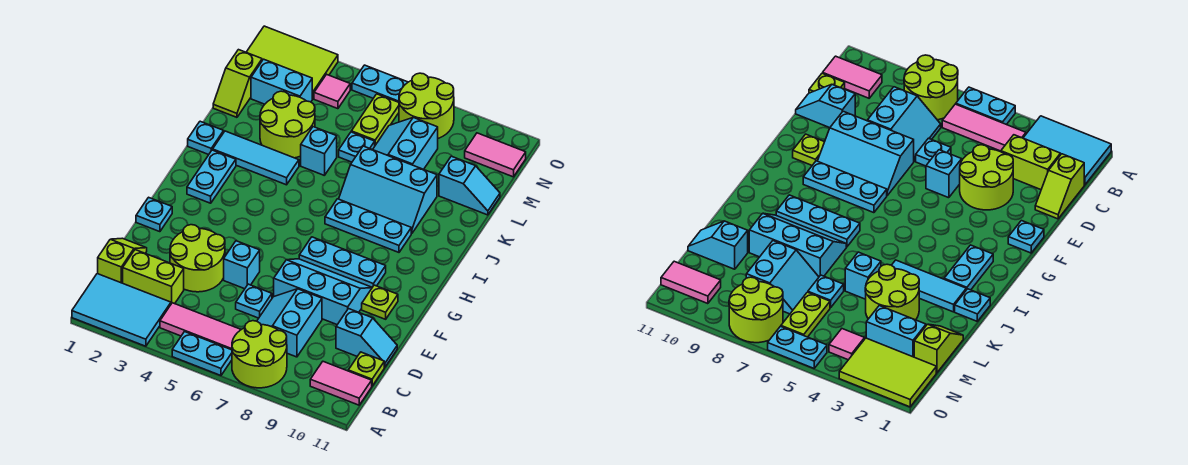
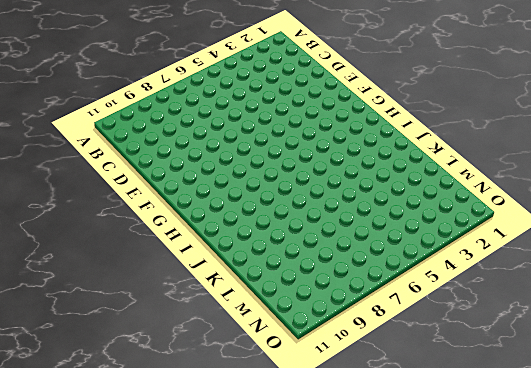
none -> cyan 2x3 tile [72,274,171,346]
none -> cyan 1x2 plate [172,332,232,375]
none -> lime 2x2 round brick [232,321,287,388]
none -> pink 1x3 tile [160,303,241,350]

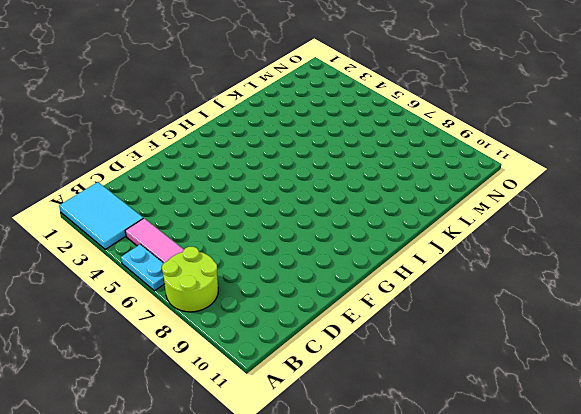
none -> pink 1x2 tile [310,362,372,405]
none -> lime 1x2 slope [98,238,147,283]
none -> lime 1x2 brick [123,250,184,304]
none -> cyan 2x2 slope [257,289,322,357]

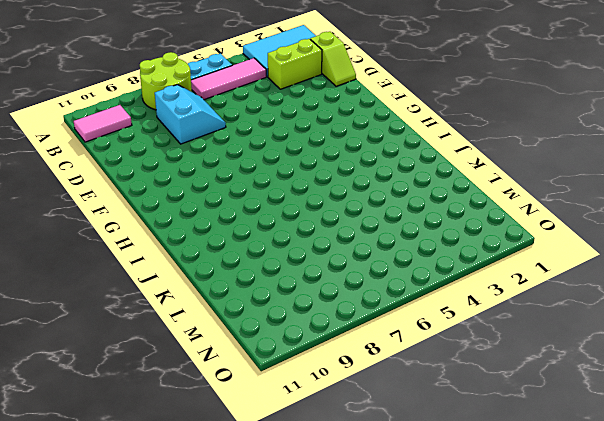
none -> lime 1x1 plate [348,352,384,386]
none -> lime 2x2 round brick [170,225,225,292]
none -> cyan 1x1 plate [236,284,272,318]
none -> cyan 1x2 slope [336,309,397,367]

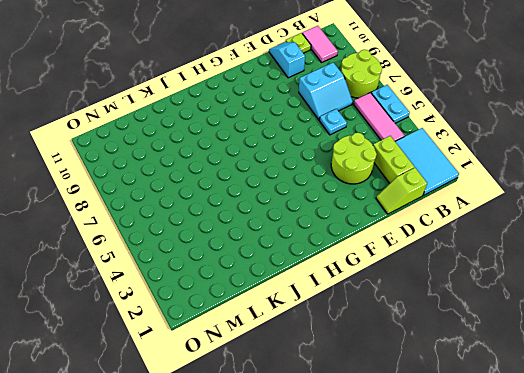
none -> cyan 1x1 brick [224,241,260,289]
none -> cyan 2x3 slope [274,259,372,325]
none -> cyan 1x1 plate [136,197,172,232]
none -> lime 1x1 plate [362,285,398,319]

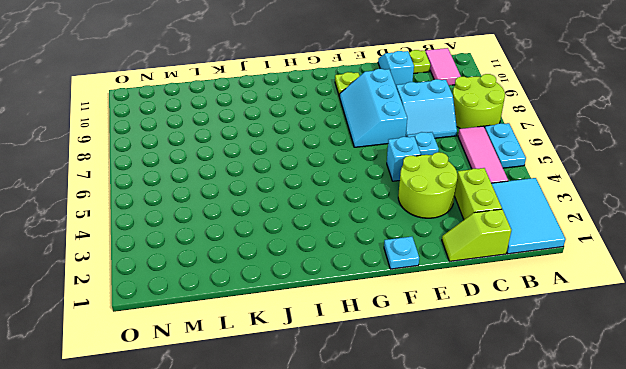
none -> cyan 1x3 plate [299,237,386,287]
none -> cyan 1x2 plate [187,150,236,203]
none -> cyan 1x3 plate [325,199,411,252]
none -> cyan 1x1 plate [188,121,224,155]

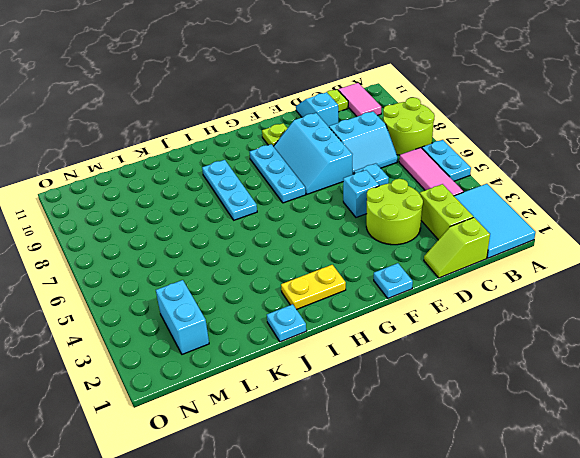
yellow 1x2 plate [281,265,346,309] -> cyan 1x2 plate [187,150,236,203]
none -> cyan 1x3 tile [213,131,299,185]
none -> cyan 2x3 slope [339,146,437,233]
none -> lime 2x2 round brick [260,91,315,158]
none -> cyan 1x1 brick [301,127,337,176]

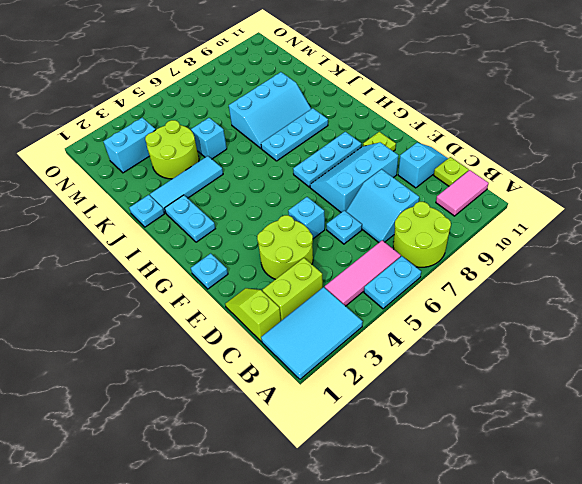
none -> lime 1x2 slope [213,50,262,117]
none -> cyan 1x1 plate [339,132,375,162]
none -> cyan 2x2 slope [373,118,438,169]
none -> cyan 1x2 slope [439,156,500,215]

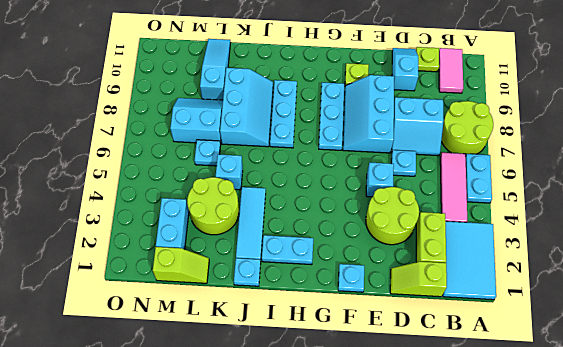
cyan 2x2 slope [170,98,223,144] -> cyan 2x2 slope turned to [373,118,438,169]
cyan 1x3 slope [200,39,231,100] -> cyan 1x2 slope [439,156,500,215]
none -> lime 1x2 plate [351,94,399,145]
none -> lime 2x3 tile [246,26,338,99]
none -> pink 1x1 tile [314,74,350,109]
none -> lime 2x2 round brick [399,73,454,138]

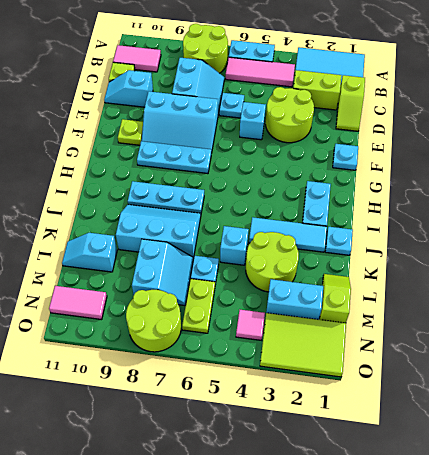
none -> cyan 1x2 plate [352,65,408,102]

